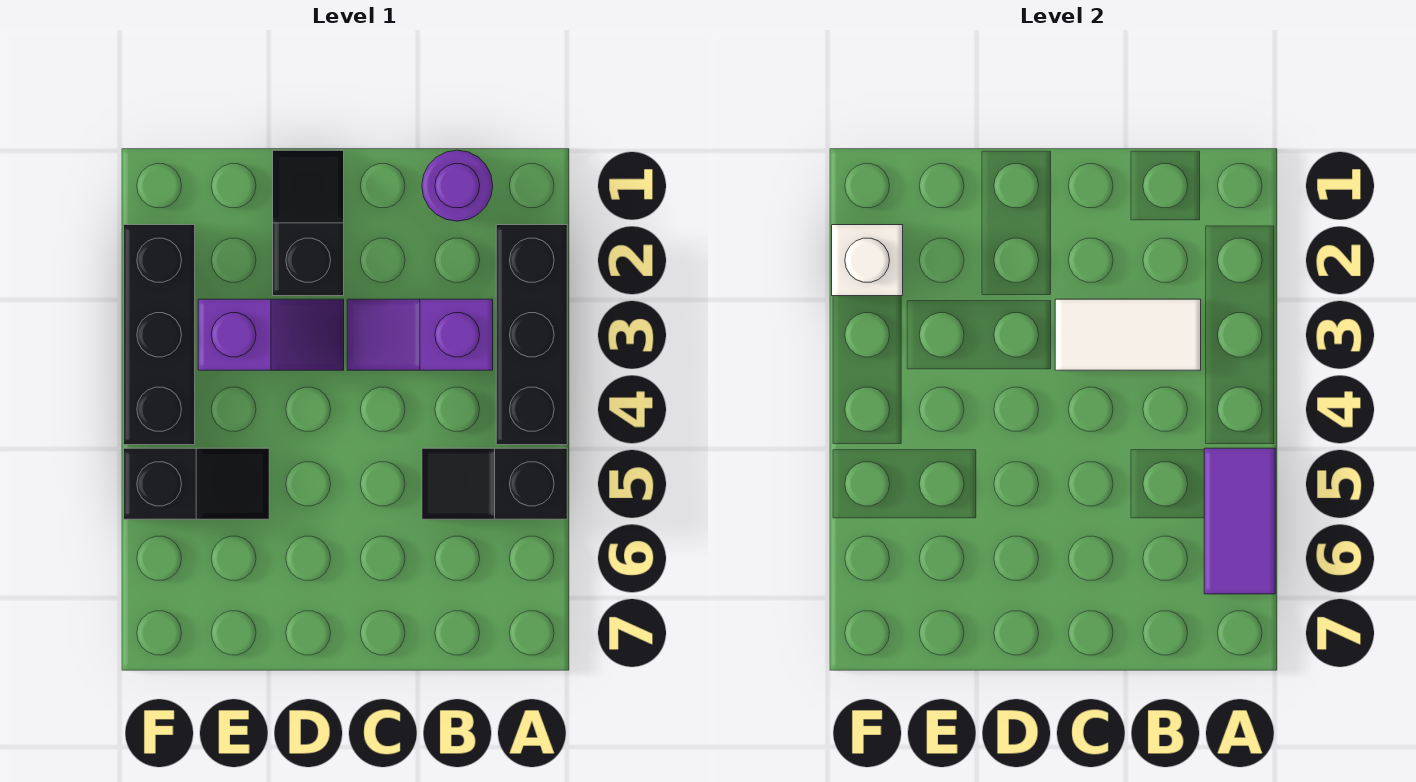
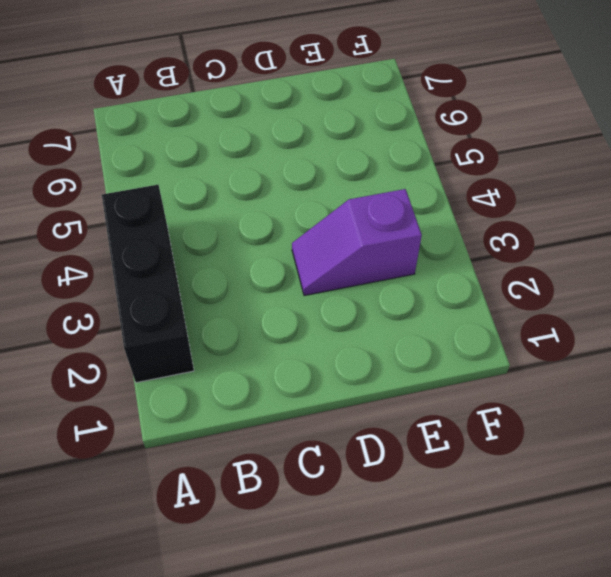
none -> black 1x2 slope [422,448,567,519]
none -> purple 1x1 round brick [422,150,493,221]

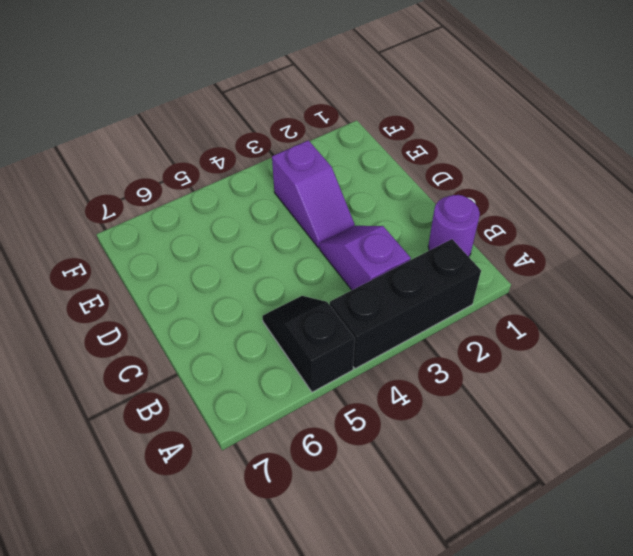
none -> black 1x2 slope [273,150,344,296]
none -> black 1x2 slope [124,448,269,519]

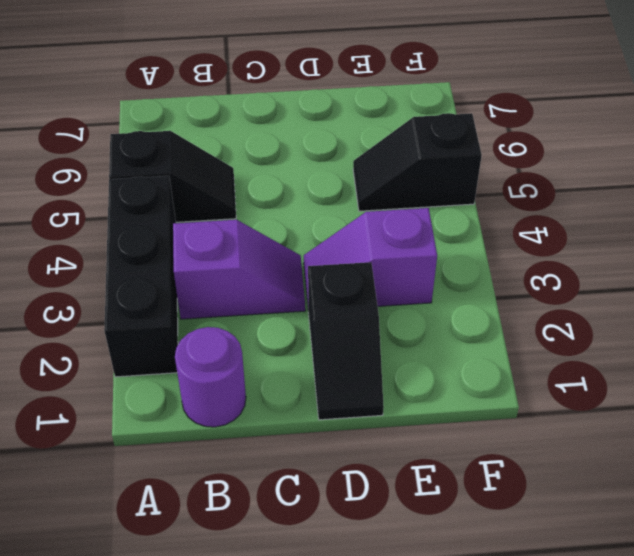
none -> black 1x3 brick [124,225,195,445]
none -> purple 1x2 tile [1204,448,1275,594]

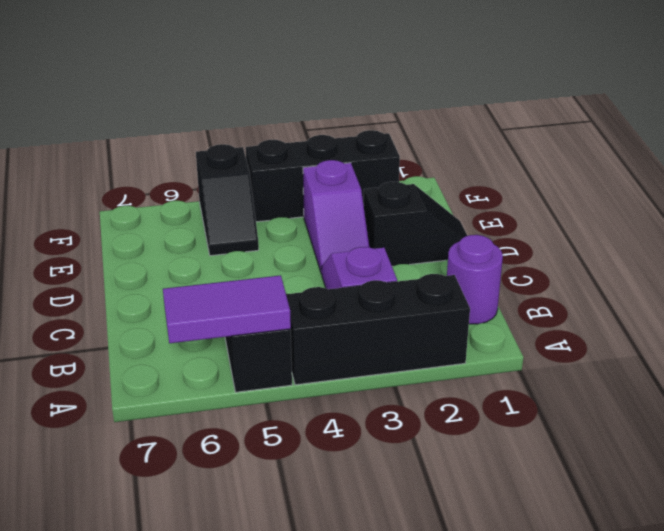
none -> white 1x2 tile [1055,299,1201,370]
none -> white 1x1 brick [832,225,903,296]

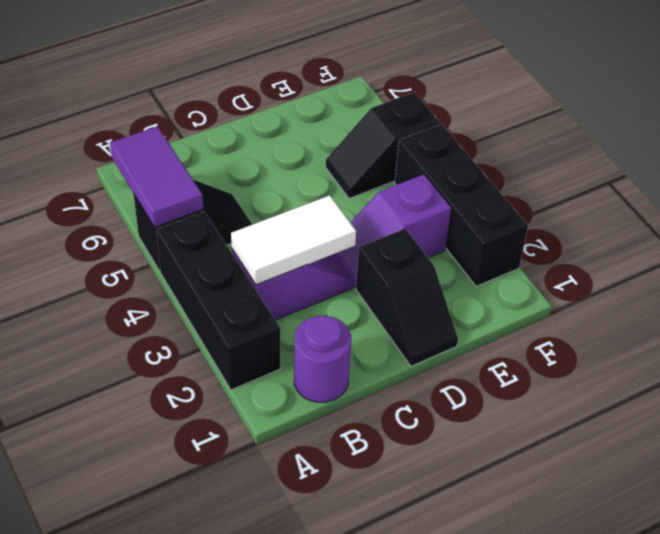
none -> white 1x1 brick [832,225,903,296]

